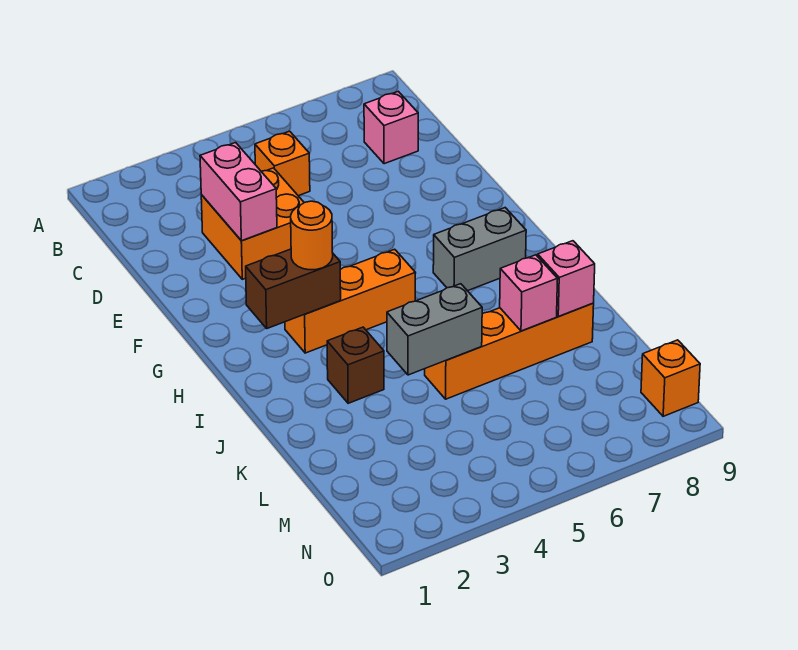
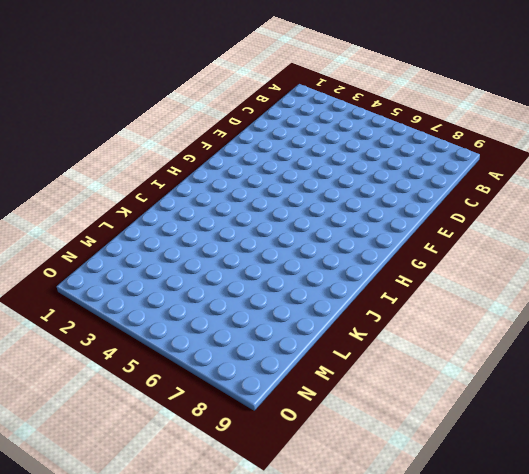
none -> orange 1x1 brick [255,131,310,196]
none -> pink 1x1 brick [364,91,418,164]
none -> orange 2x2 brick [201,168,304,279]

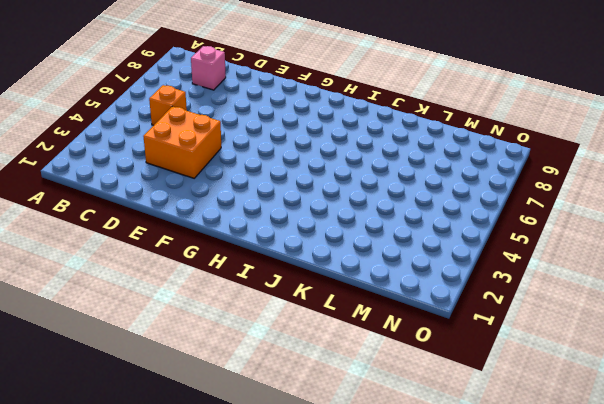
none -> orange 1x3 brick [285,249,415,353]
none -> grey 1x2 brick [433,208,526,291]
none -> brown 1x1 brick [327,327,384,403]

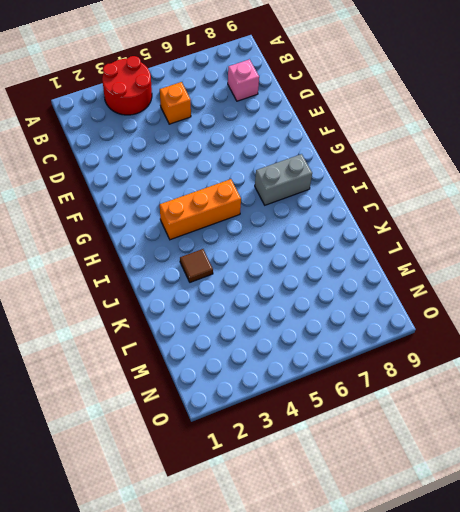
red 2x2 round brick [102,56,152,115] -> none
brown 1x1 tile [180,249,213,282] -> brown 1x1 brick [327,327,384,403]
none -> orange 2x2 brick [201,168,304,279]
none -> orange 1x4 brick [425,303,594,399]
none -> orange 1x1 brick [641,340,700,416]

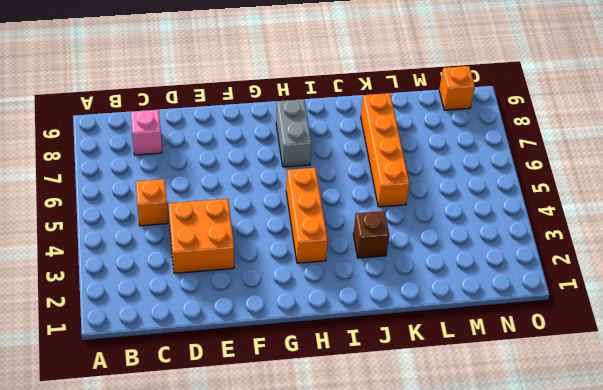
none -> pink 1x2 brick [200,143,277,241]
none -> brown 1x2 brick [246,249,341,328]
none -> grey 1x2 brick [387,284,482,375]

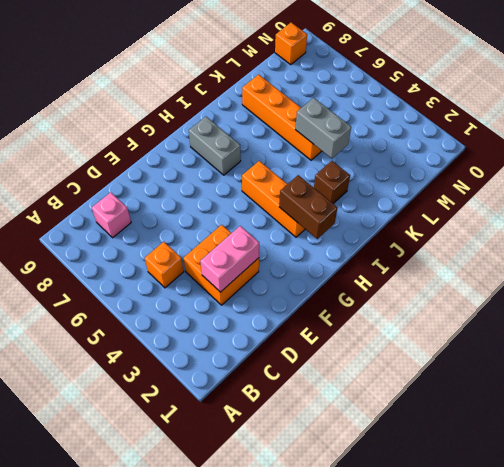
none -> pink 1x1 brick [500,255,558,331]
none -> pink 1x1 brick [538,241,595,316]
none -> orange 1x1 round brick [291,201,333,270]

